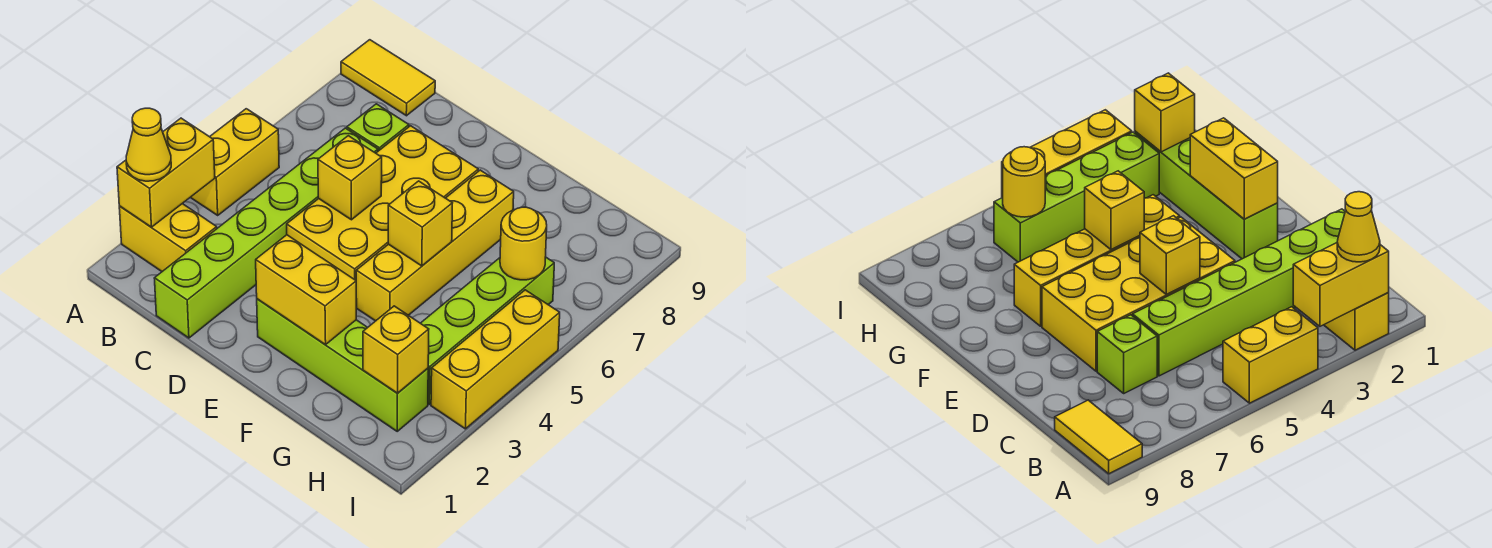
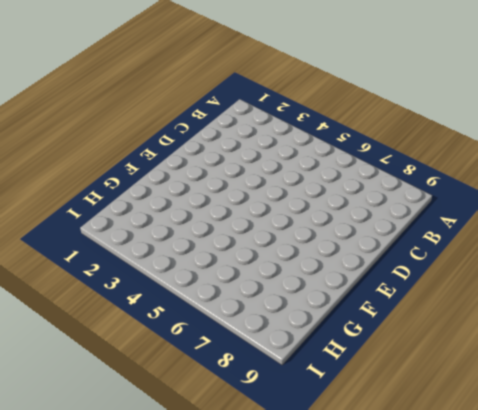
none -> yellow 1x2 brick [119,204,217,271]
none -> yellow 1x2 brick [191,109,279,215]
none -> yellow 1x2 tile [341,40,435,116]

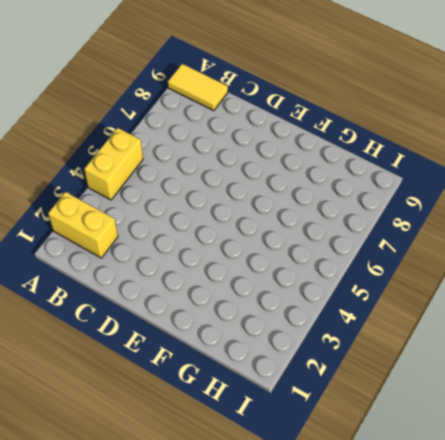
none -> lime 1x6 brick [154,128,378,338]
none -> lime 1x1 brick [347,104,409,151]
none -> yellow 2x4 brick [287,126,478,306]

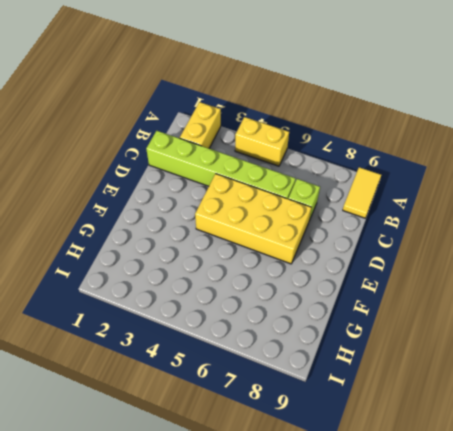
none -> lime 1x4 brick [257,299,428,431]
none -> yellow 1x4 brick [356,170,514,321]
none -> lime 1x4 brick [421,257,554,404]

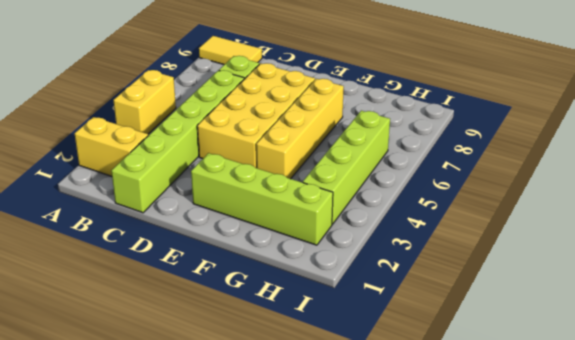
none -> yellow 1x3 brick [431,290,560,429]
none -> yellow 1x2 brick [117,118,215,227]
none -> yellow 1x1 brick [318,136,382,220]

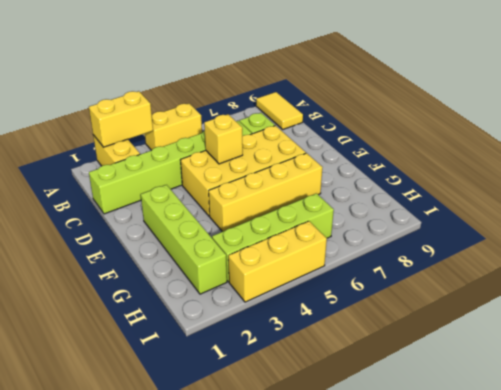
none -> yellow 1x2 brick [256,235,356,345]
none -> yellow 1x1 brick [388,181,452,266]
none -> yellow 1x1 brick [363,306,429,393]

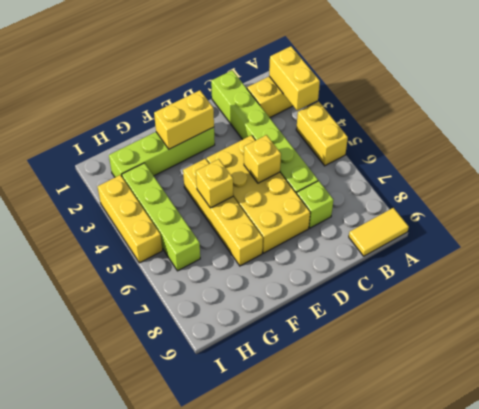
none -> yellow 1x1 brick [363,306,429,393]
none -> yellow 1x1 round brick [500,207,547,280]
none -> yellow 1x1 cone [126,108,171,181]

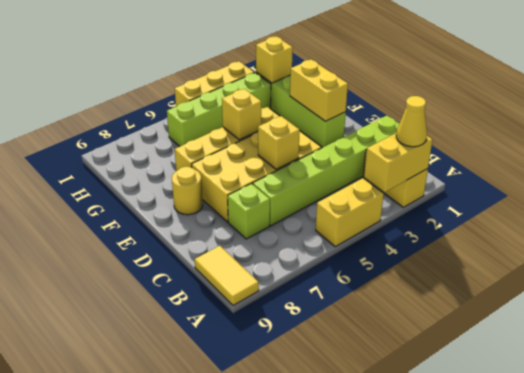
yellow 1x1 round brick [172,167,203,215] -> yellow 1x1 round brick moved to [500,207,547,280]

